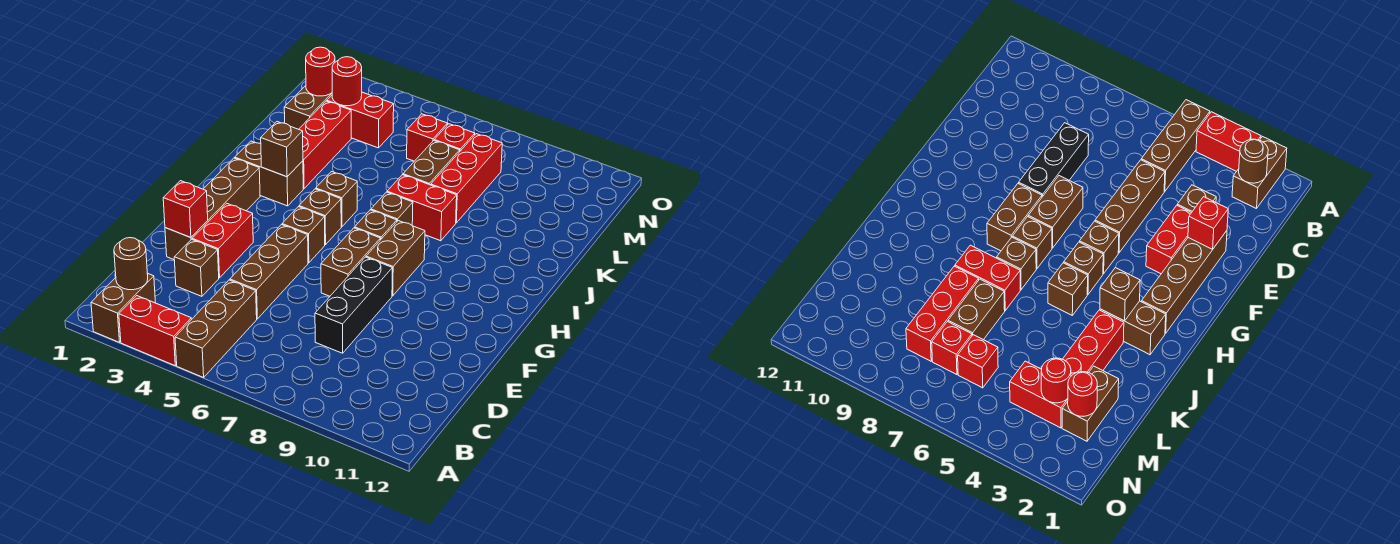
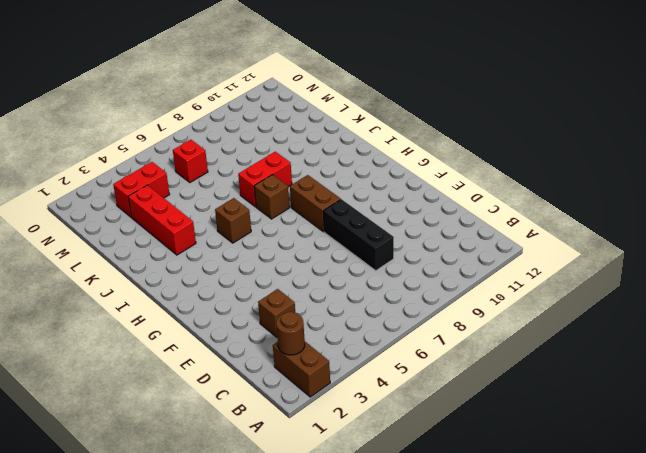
none -> red 1x2 brick [119,296,192,366]
none -> brown 1x3 brick [175,280,257,377]
none -> brown 1x3 brick [230,225,308,319]

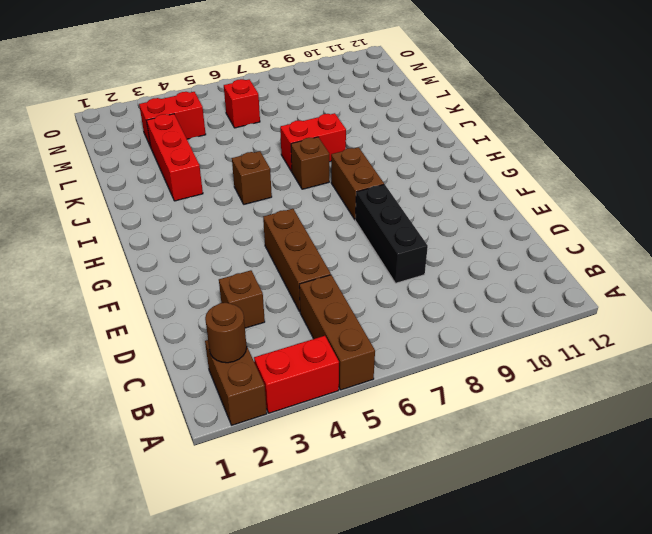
none -> brown 1x4 brick [165,158,260,260]
none -> red 1x2 brick [192,203,253,278]
none -> brown 1x2 brick [321,228,381,296]

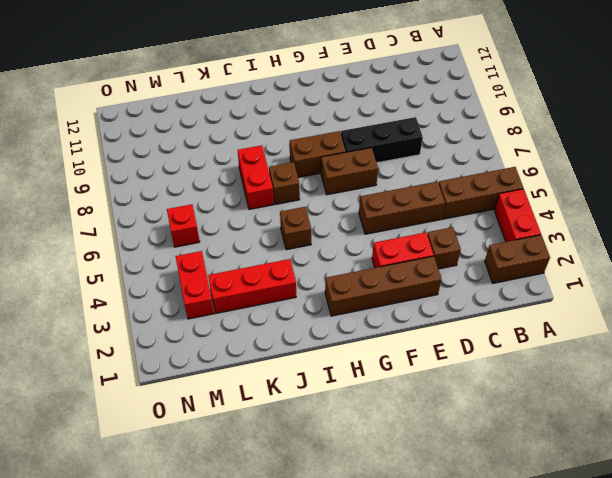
none -> brown 1x1 brick [282,207,325,263]
none -> brown 1x1 brick [299,189,341,245]
none -> brown 1x1 brick [355,210,397,240]

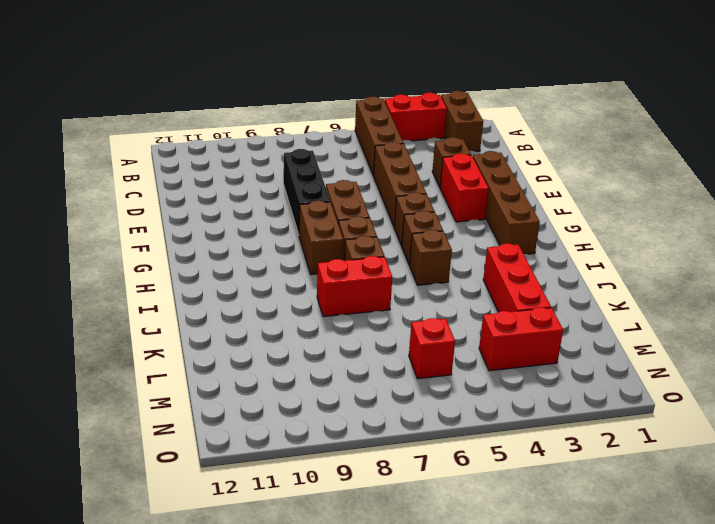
none -> brown 1x2 brick [235,141,303,206]
none -> brown 1x2 brick [403,140,460,185]
none -> red 1x3 brick [431,134,502,223]

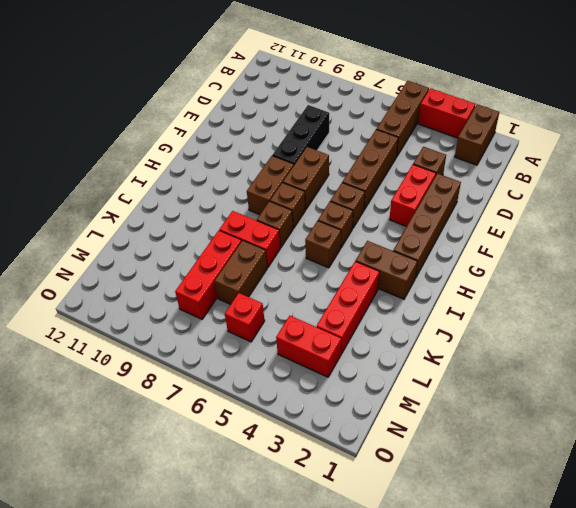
none -> brown 1x2 brick [284,86,332,129]
none -> red 1x1 brick [434,124,475,151]
none -> brown 1x1 round brick [114,238,148,290]

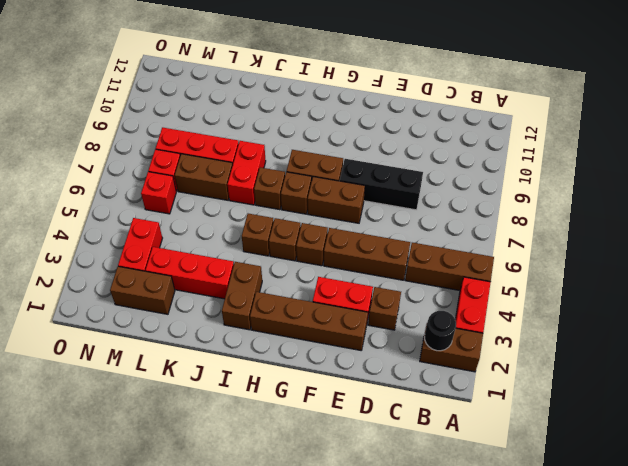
black 1x1 round brick [425,311,456,351] -> brown 1x1 round brick [114,238,148,290]
none -> red 1x1 brick [163,181,208,238]
none -> brown 1x1 brick [261,122,303,177]
none -> red 1x1 round brick [306,47,335,96]

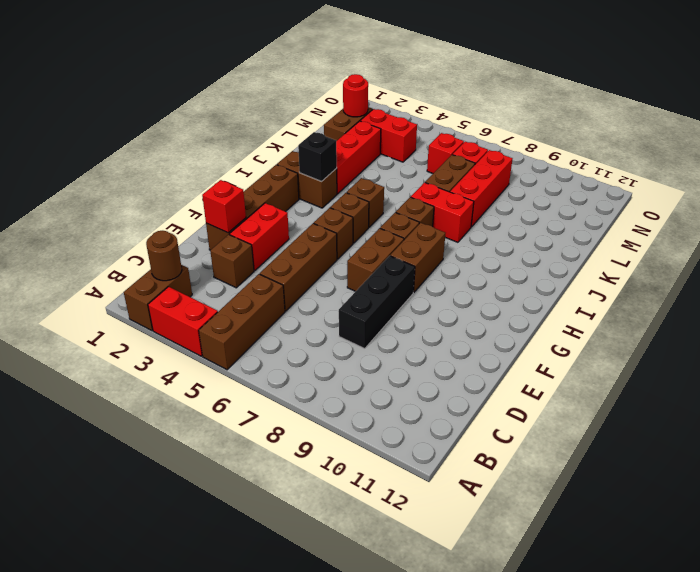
black 1x1 brick [298,132,337,182] -> brown 1x1 brick [261,122,303,177]
none -> red 1x1 round brick [332,57,362,106]

